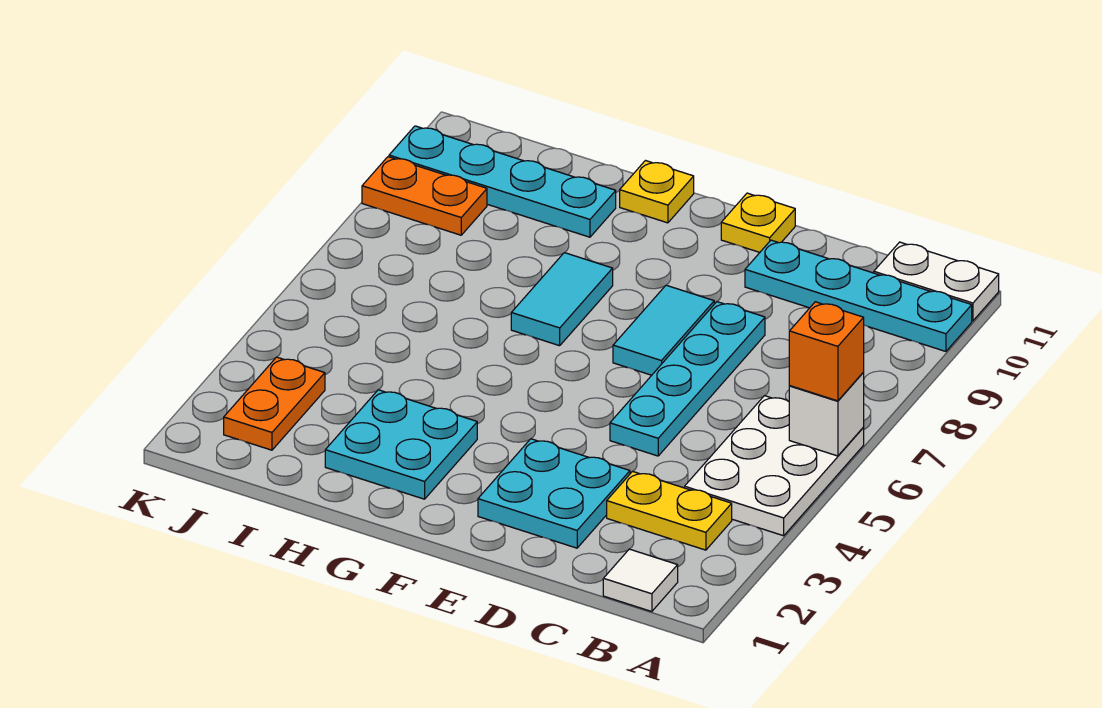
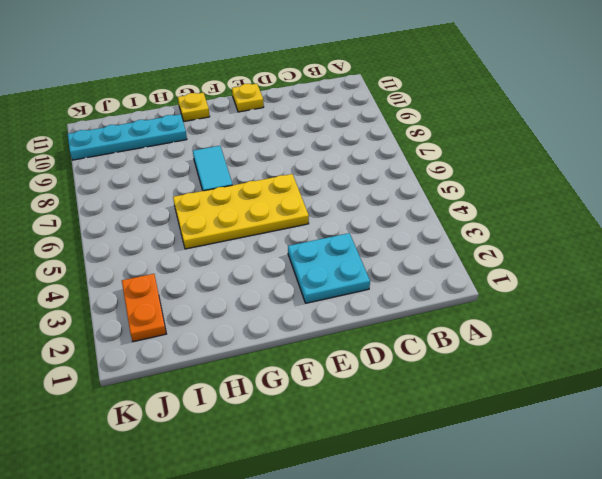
yellow 2x4 plate [173,174,309,249] -> none
none -> white 2x3 plate [685,396,864,536]
none -> cyan 1x4 plate [745,240,972,351]
none -> white 1x2 plate [874,242,999,321]

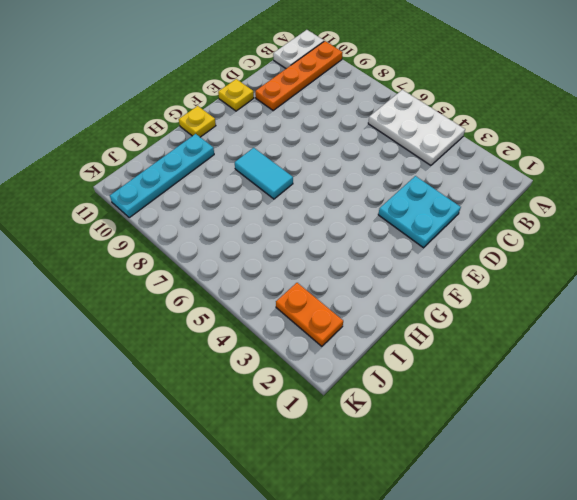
orange 1x4 plate [255,41,343,110] -> cyan 1x4 plate [745,240,972,351]
none -> white 1x1 tile [603,549,678,612]
none -> yellow 1x2 plate [607,471,732,550]
none -> cyan 1x4 plate [610,302,765,456]

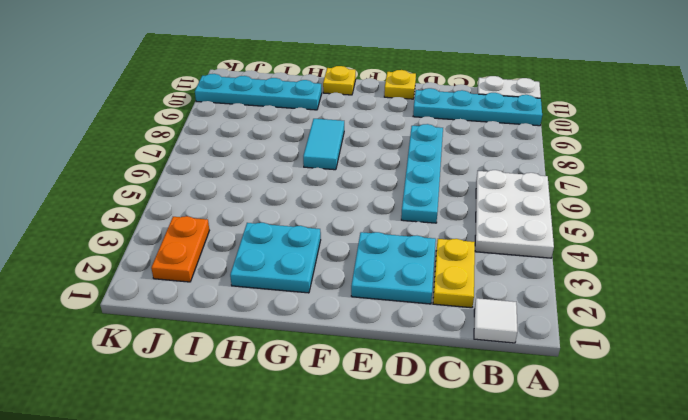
yellow 1x2 plate [433,239,475,308] -> yellow 1x2 plate turned to [607,471,732,550]
none -> cyan 1x2 tile [613,285,714,375]
none -> orange 1x2 plate [362,157,487,235]
none -> white 1x1 brick [789,373,864,456]

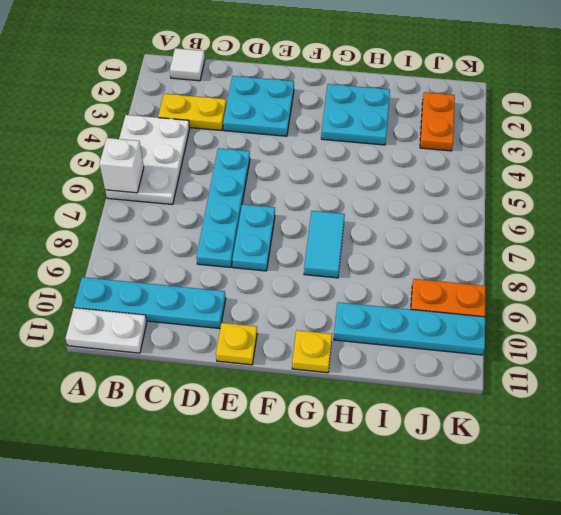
cyan 1x2 plate [232,204,275,271] -> cyan 1x2 tile [613,285,714,375]
none -> orange 1x1 brick [789,302,864,401]

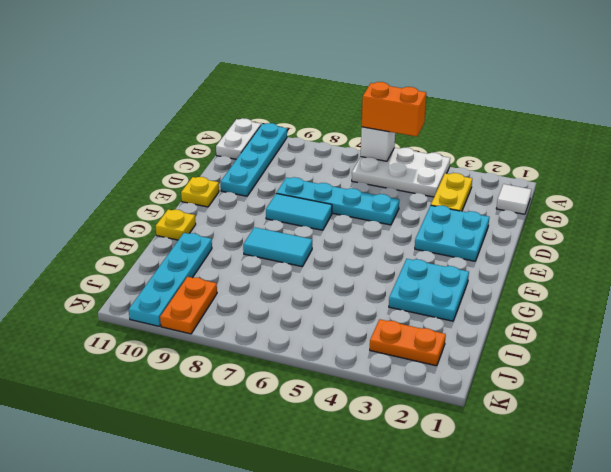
orange 1x2 brick [362,82,426,137] -> orange 1x1 brick [789,302,864,401]

